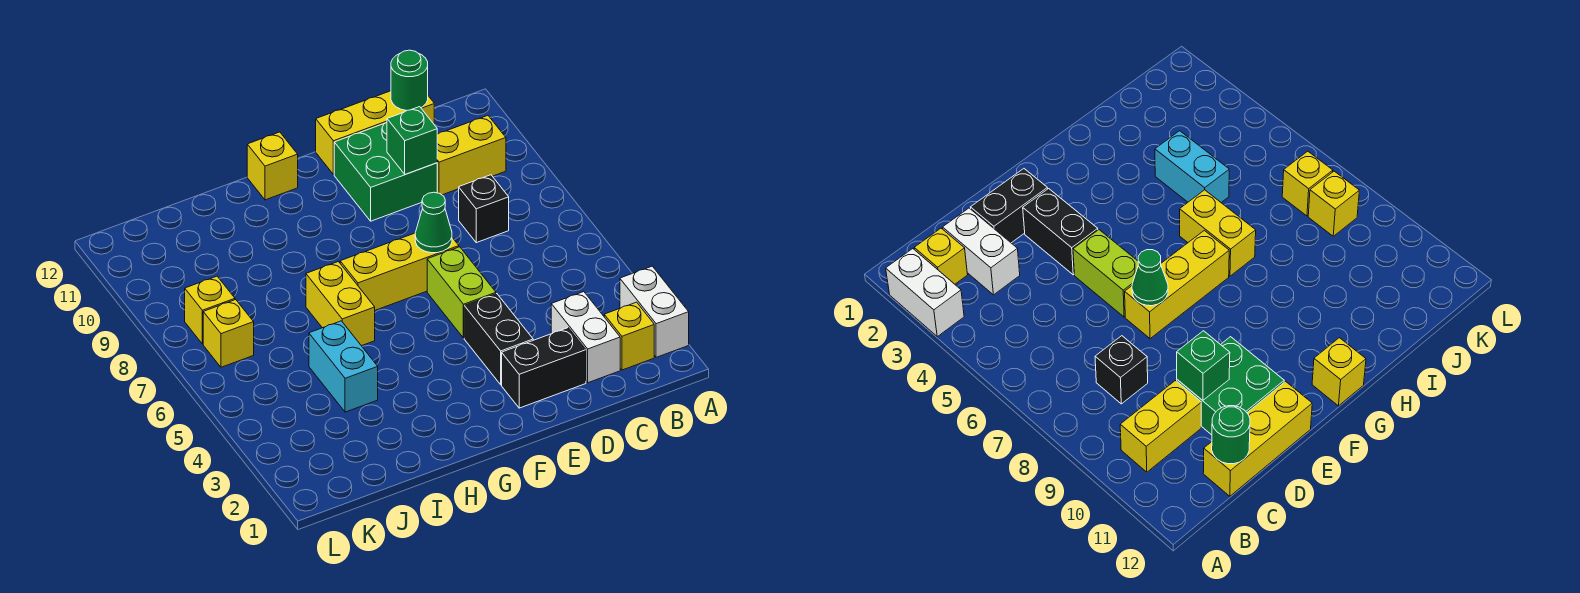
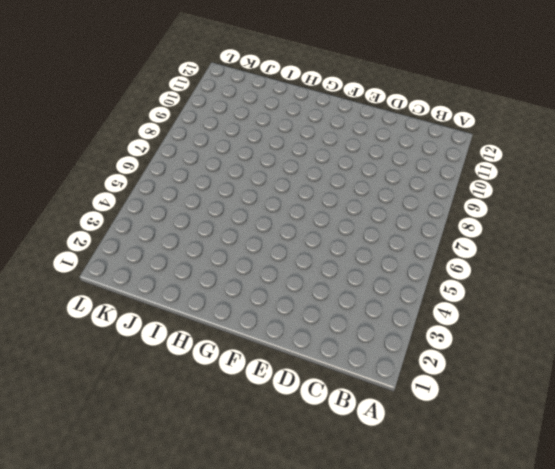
none -> white 1x2 brick [620,266,689,357]
none -> yellow 1x1 brick [604,302,654,370]
none -> yellow 1x2 brick [437,116,506,195]

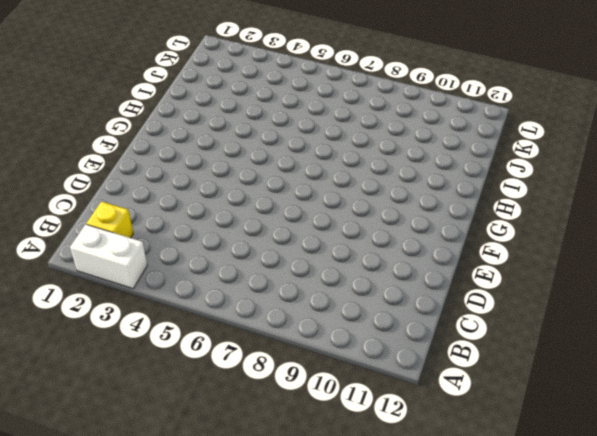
none -> yellow 1x2 brick [437,116,506,195]
none -> white 1x2 brick [551,292,620,383]
none -> black 1x1 brick [459,175,509,243]

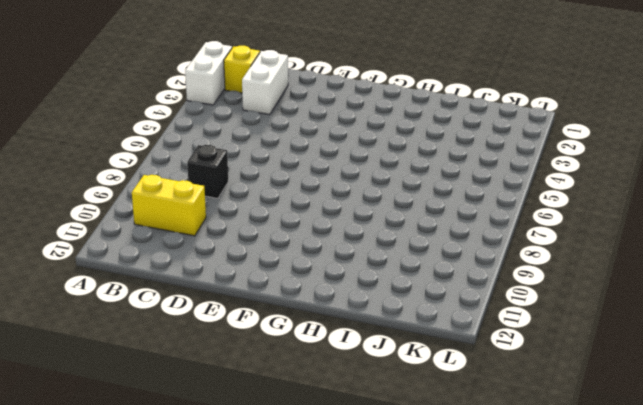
none -> yellow 1x3 brick [316,91,434,175]
none -> black 1x2 brick [502,328,586,408]
none -> green 2x2 brick [334,122,437,221]

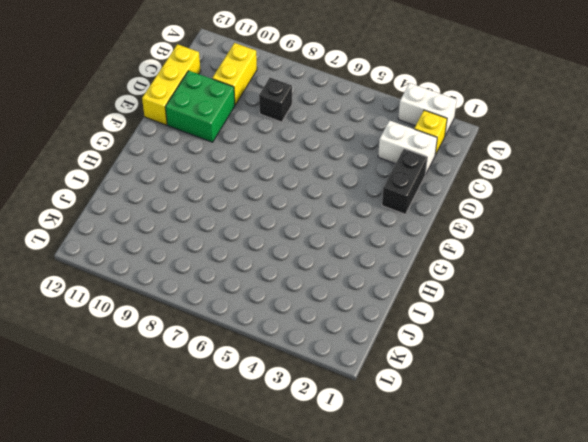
none -> black 1x2 brick [464,294,533,385]
none -> lime 1x2 brick [427,247,496,338]
none -> yellow 1x3 brick [340,233,459,310]

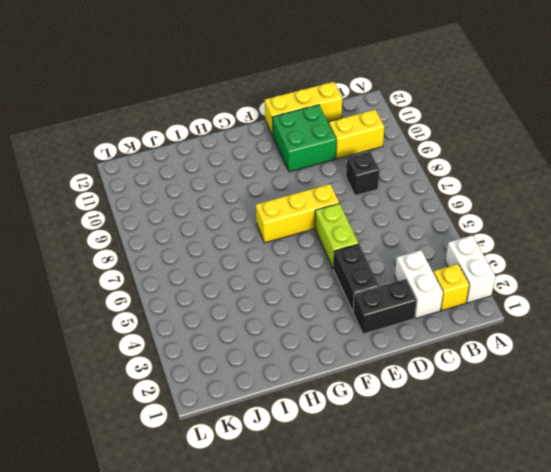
none -> yellow 1x1 brick [247,132,298,200]
none -> yellow 1x2 brick [306,262,375,346]
none -> cyan 1x2 brick [309,321,378,412]

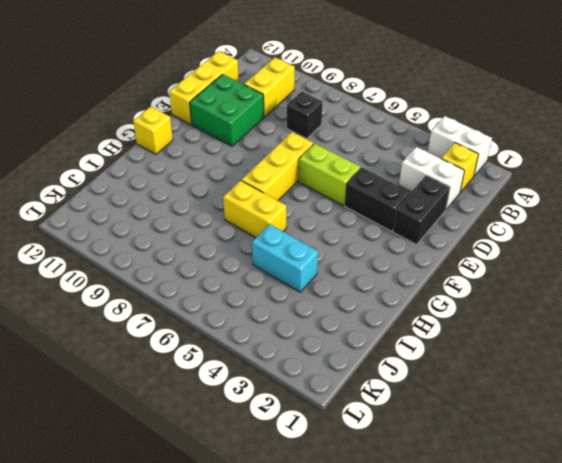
none -> yellow 1x1 brick [203,300,254,367]
none -> yellow 1x1 brick [185,276,235,344]
none -> green 1x1 round brick [391,50,428,111]

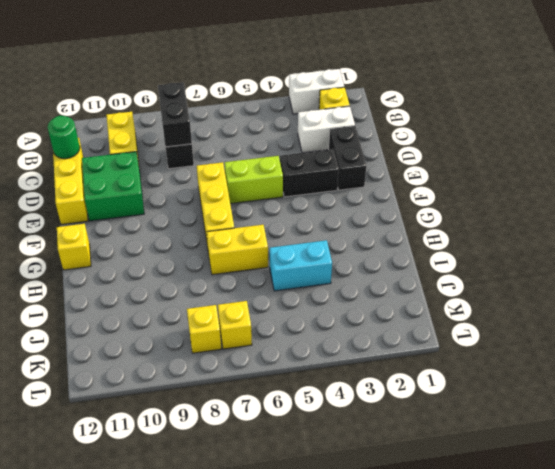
black 1x2 brick [158,82,192,147] -> none
none -> green 1x1 brick [387,107,437,174]
none -> green 1x1 cone [415,192,452,253]

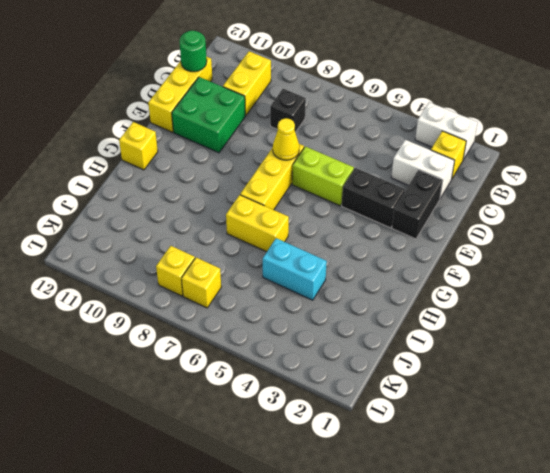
yellow 1x1 cone [273,118,299,160] -> green 1x1 cone [415,192,452,253]
none -> green 1x1 brick [387,107,437,174]

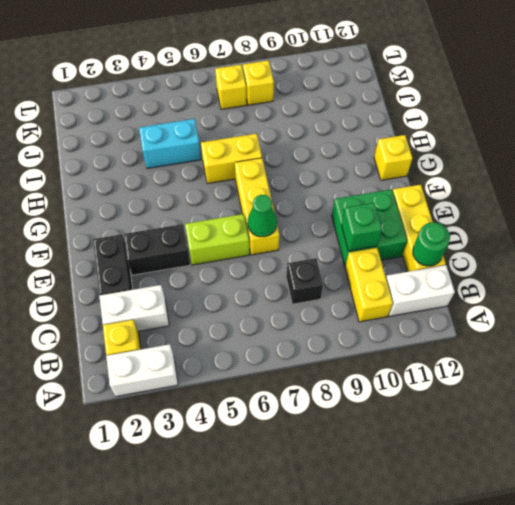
white 1x2 brick [386,265,455,316] -> none

